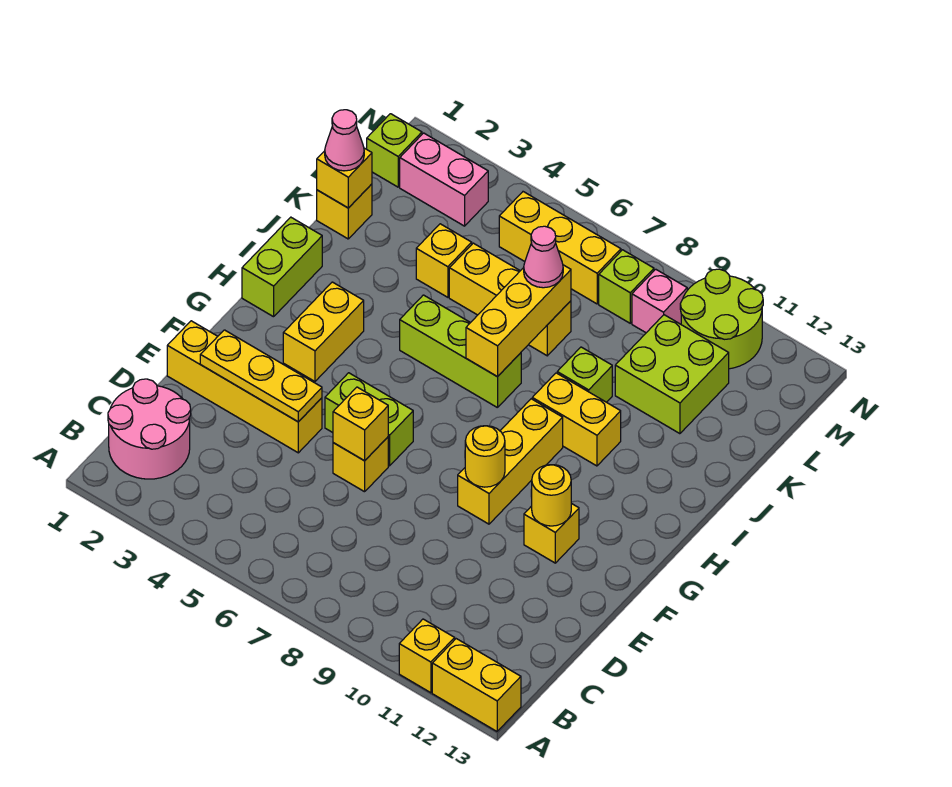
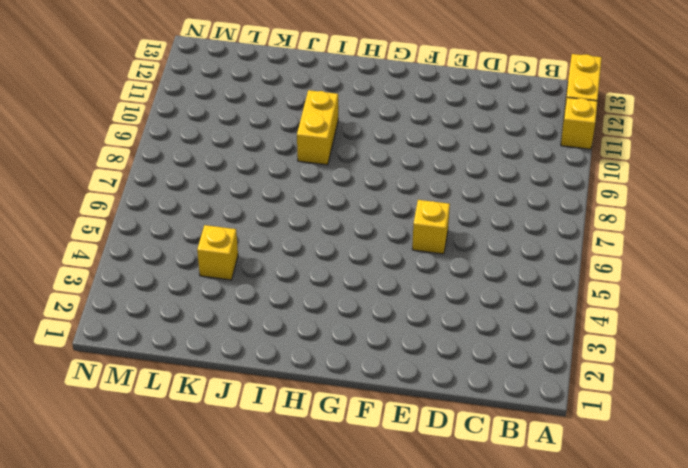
none -> pink 2x2 round brick [108,379,191,479]
none -> yellow 1x4 brick [167,321,322,453]
none -> lime 1x2 brick [325,373,413,466]
none -> yellow 1x3 brick [458,399,563,524]

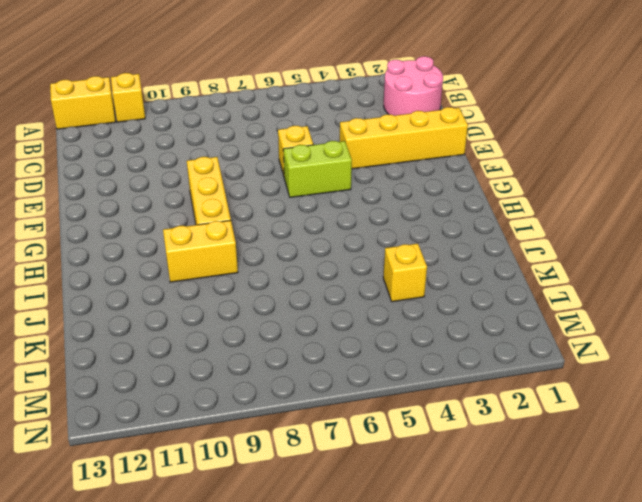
none -> yellow 1x1 brick [524,503,579,563]
none -> yellow 1x2 brick [283,282,364,381]
none -> lime 1x2 brick [242,217,322,317]
none -> lime 1x3 brick [400,295,521,408]

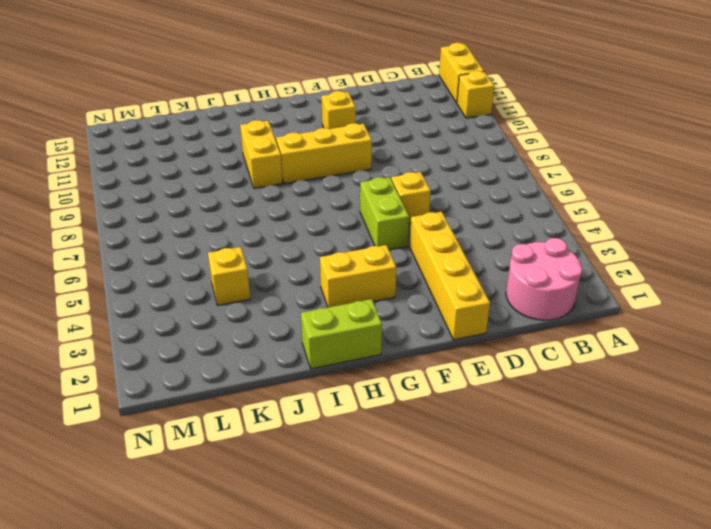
none -> lime 1x3 brick [400,295,521,408]
none -> lime 1x1 brick [557,347,612,402]
none -> yellow 1x1 brick [317,184,372,239]
none -> yellow 1x3 brick [449,243,571,356]

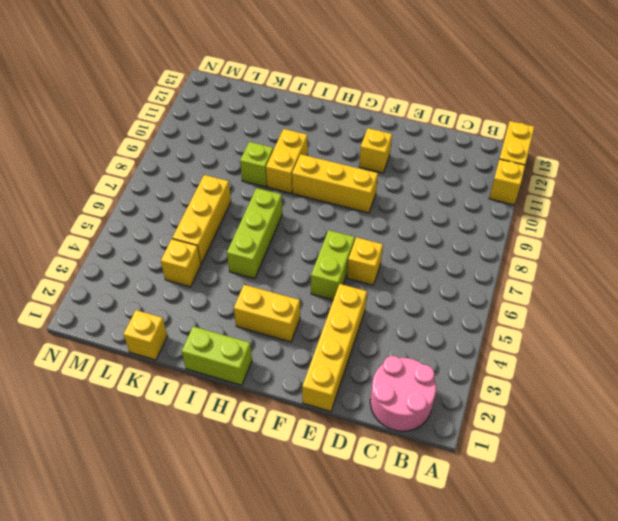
none -> lime 2x2 brick [615,315,729,434]
none -> lime 1x1 brick [367,114,422,187]
none -> pink 1x2 brick [400,133,488,226]
none -> yellow 1x3 brick [499,192,621,304]

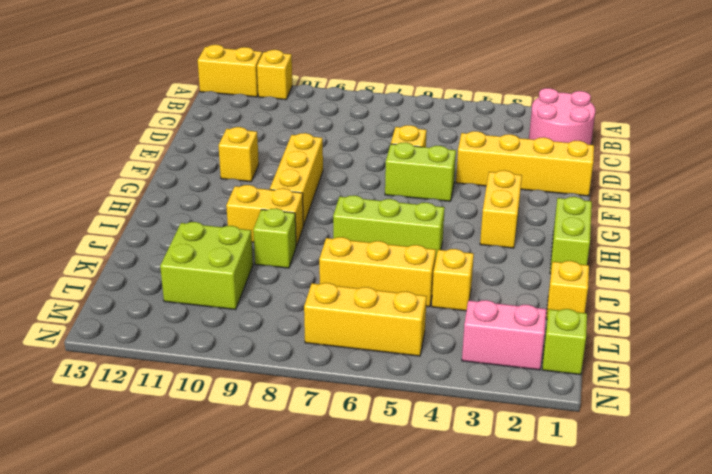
none -> lime 1x1 brick [599,250,654,323]
none -> pink 1x1 brick [632,269,687,333]
none -> lime 2x2 round brick [680,269,763,369]
none -> yellow 1x3 plate [200,330,322,422]

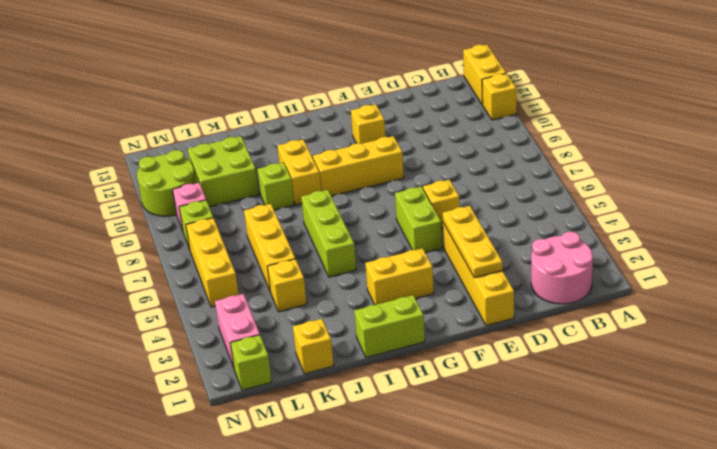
none -> yellow 1x1 brick [333,387,388,461]
none -> yellow 1x1 round brick [465,426,505,487]
none -> yellow 1x1 round brick [532,465,571,526]
none -> yellow 1x3 brick [466,265,571,377]

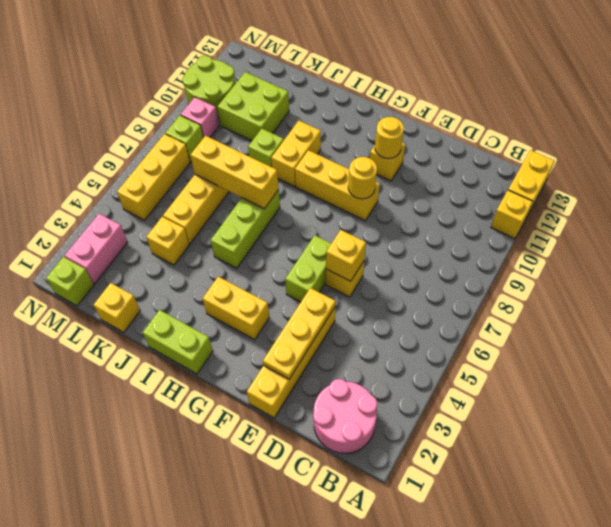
none -> yellow 1x1 brick [317,148,372,208]
none -> pink 1x1 cone [325,110,364,171]
none -> pink 1x1 cone [524,226,563,288]

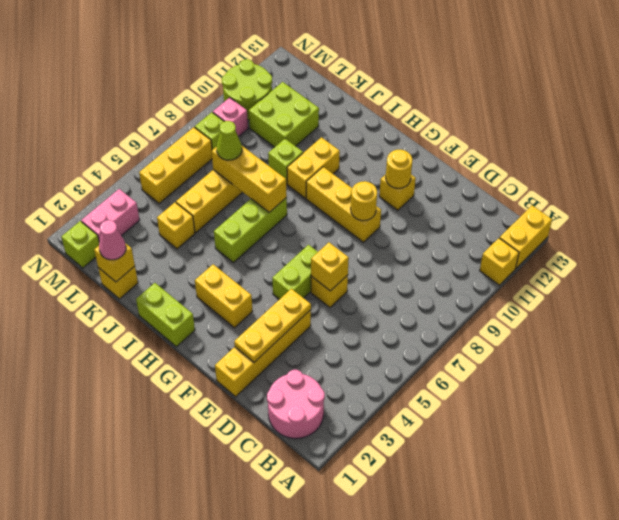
lime 1x1 cone [217,121,242,160] -> pink 1x1 cone [524,226,563,288]

